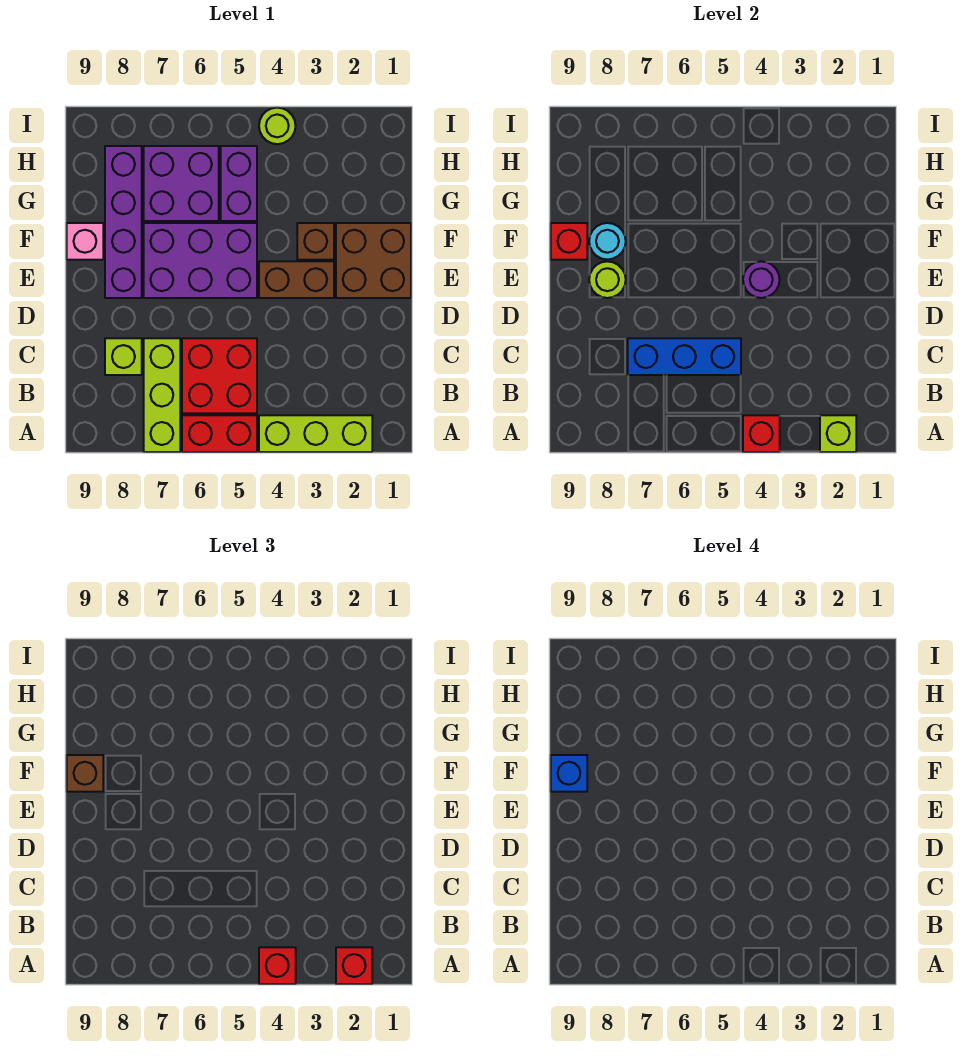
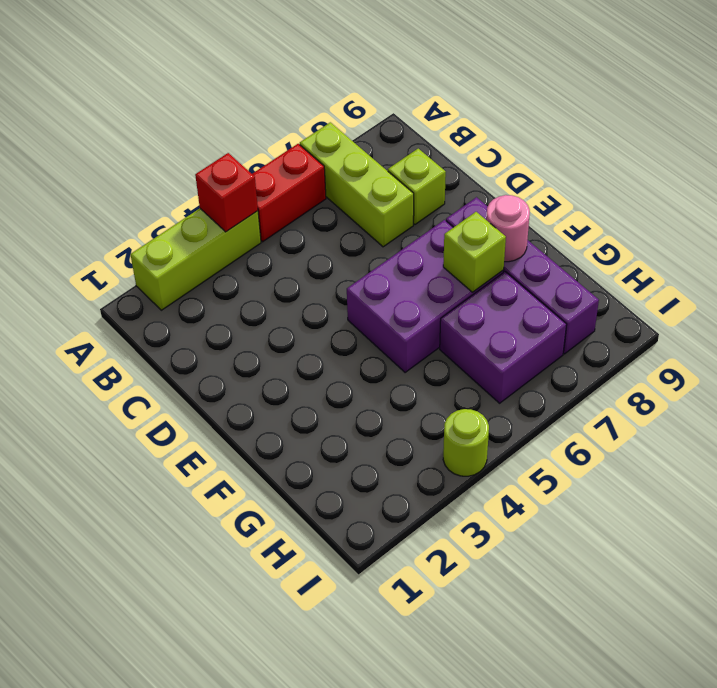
lime 1x1 brick [443,212,506,292] -> lime 1x1 brick moved to [820,415,856,452]
pink 1x1 round brick [486,195,530,262] -> cyan 1x1 round brick [589,223,626,260]
none -> red 2x2 brick [182,338,257,413]
none -> brown 2x2 brick [336,223,411,298]
none -> brown 1x2 brick [259,261,334,298]

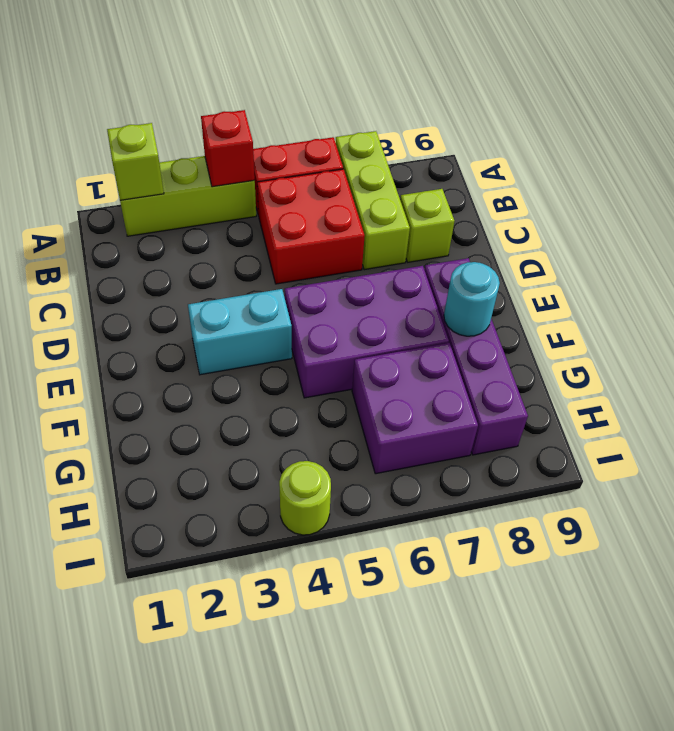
cyan 1x2 brick [188,289,292,375] -> brown 1x2 brick [259,261,334,298]
none -> brown 2x2 brick [336,223,411,298]
none -> brown 1x1 brick [297,223,334,260]
none -> pink 1x1 brick [67,223,103,260]

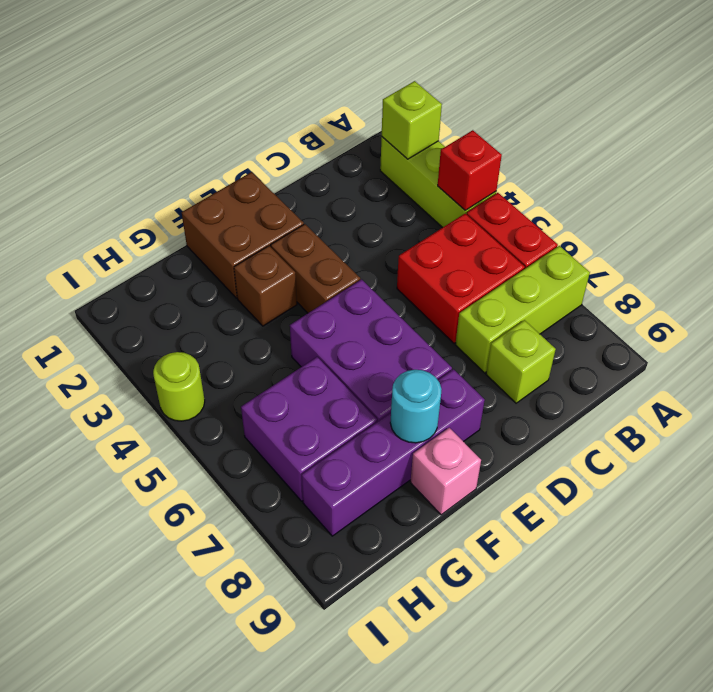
none -> purple 1x2 brick [221,146,257,221]
none -> blue 1x3 brick [628,338,741,375]
none -> purple 1x1 round brick [743,261,780,298]

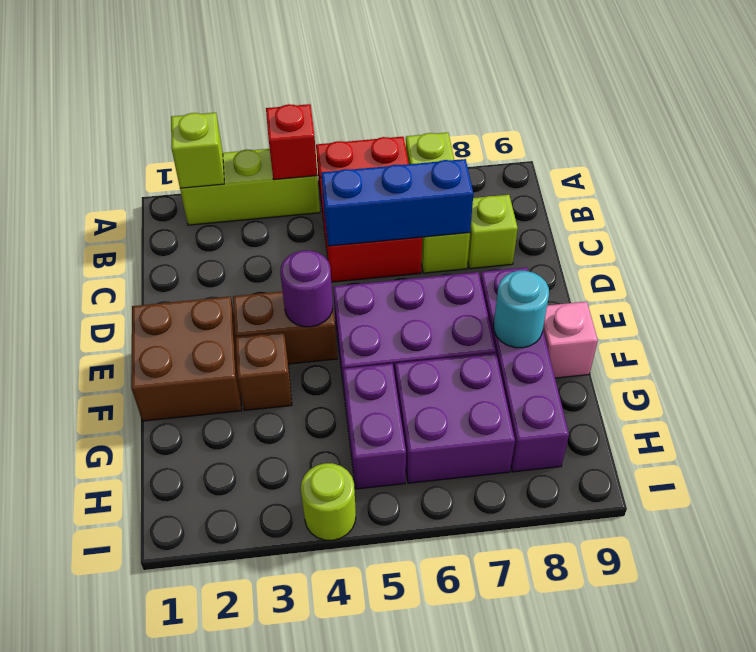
none -> lime 1x1 round brick [589,261,626,298]
none -> red 1x1 brick [551,223,587,260]
none -> red 1x1 brick [336,947,372,984]

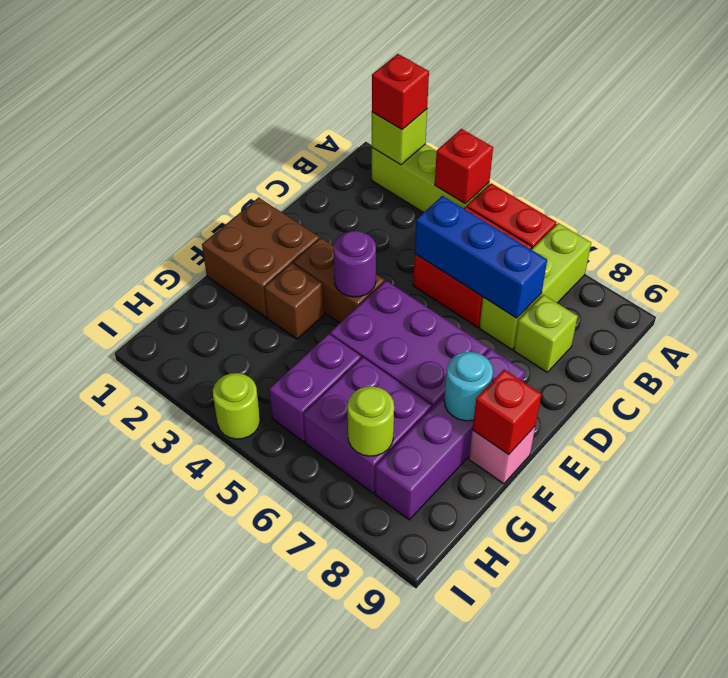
lime 1x1 round brick [348,386,394,456] -> lime 1x1 round brick moved to [589,261,626,298]
none -> red 1x1 brick [259,947,296,984]
none -> brown 1x1 brick [67,755,103,792]
none -> blue 1x1 brick [551,755,587,792]

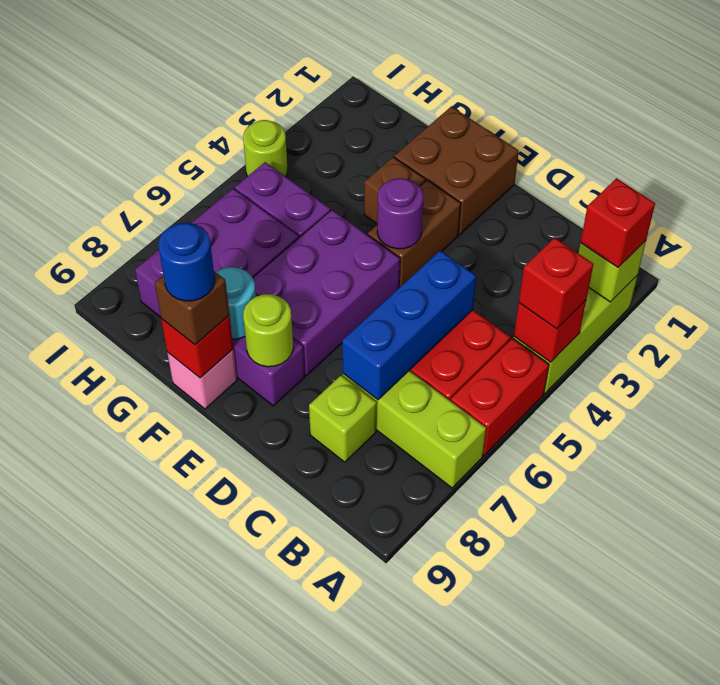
blue 1x1 round brick [159,223,215,301] -> blue 1x1 brick [551,755,587,792]

